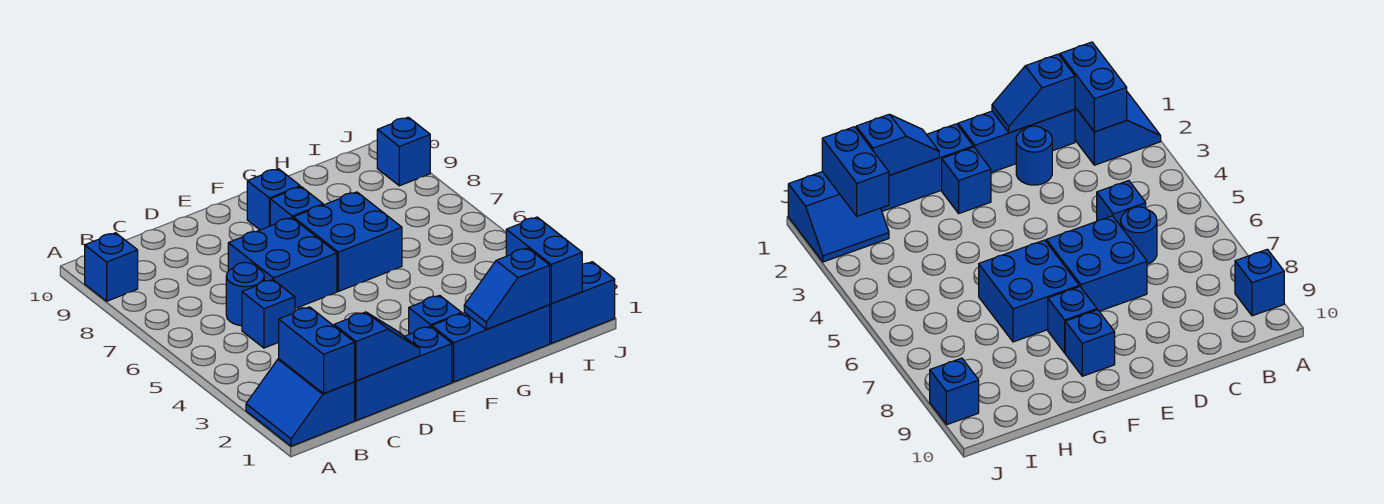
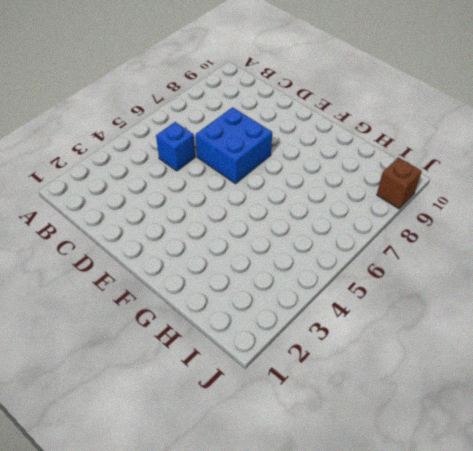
brown 1x1 brick [377,158,422,209] -> blue 1x1 brick [377,117,430,186]
none -> blue 2x2 slope [246,359,355,446]
none -> blue 1x1 brick [85,233,138,301]
none -> blue 1x3 brick [355,326,452,421]

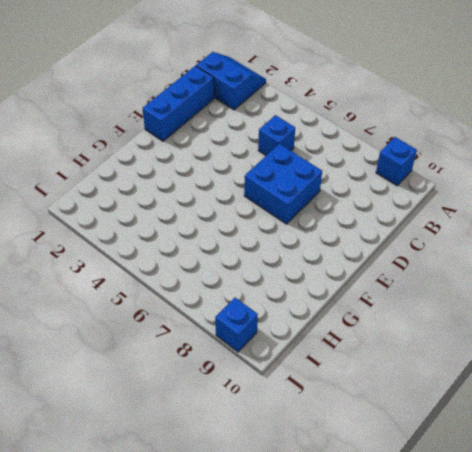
none -> blue 1x1 round brick [226,262,264,326]
none -> blue 1x1 round brick [1016,126,1052,185]
none -> blue 1x3 brick [432,305,550,382]

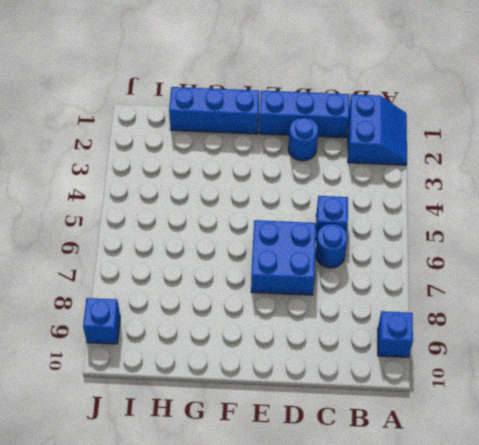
none -> blue 1x1 brick [409,295,462,334]
none -> blue 2x2 brick [293,192,402,291]
none -> blue 1x1 brick [270,187,323,226]

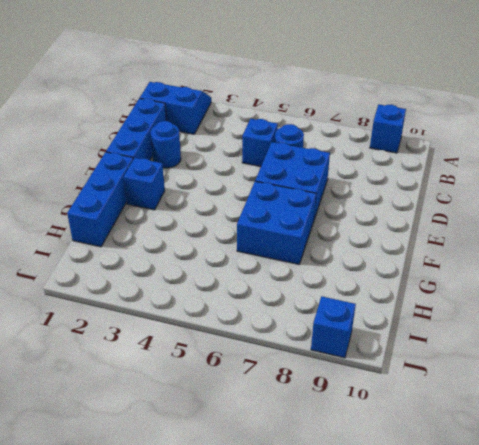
none -> blue 1x1 brick [270,187,323,226]
none -> blue 1x1 brick [247,169,300,230]
none -> blue 2x2 slope [550,262,615,343]

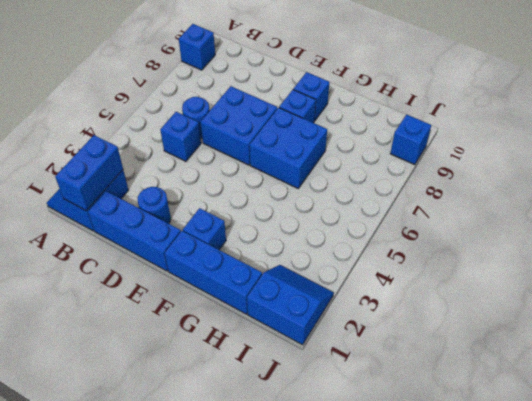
none -> blue 1x2 slope [334,312,420,381]
none -> blue 1x2 slope [464,248,550,329]
none -> blue 1x2 brick [506,217,582,304]

